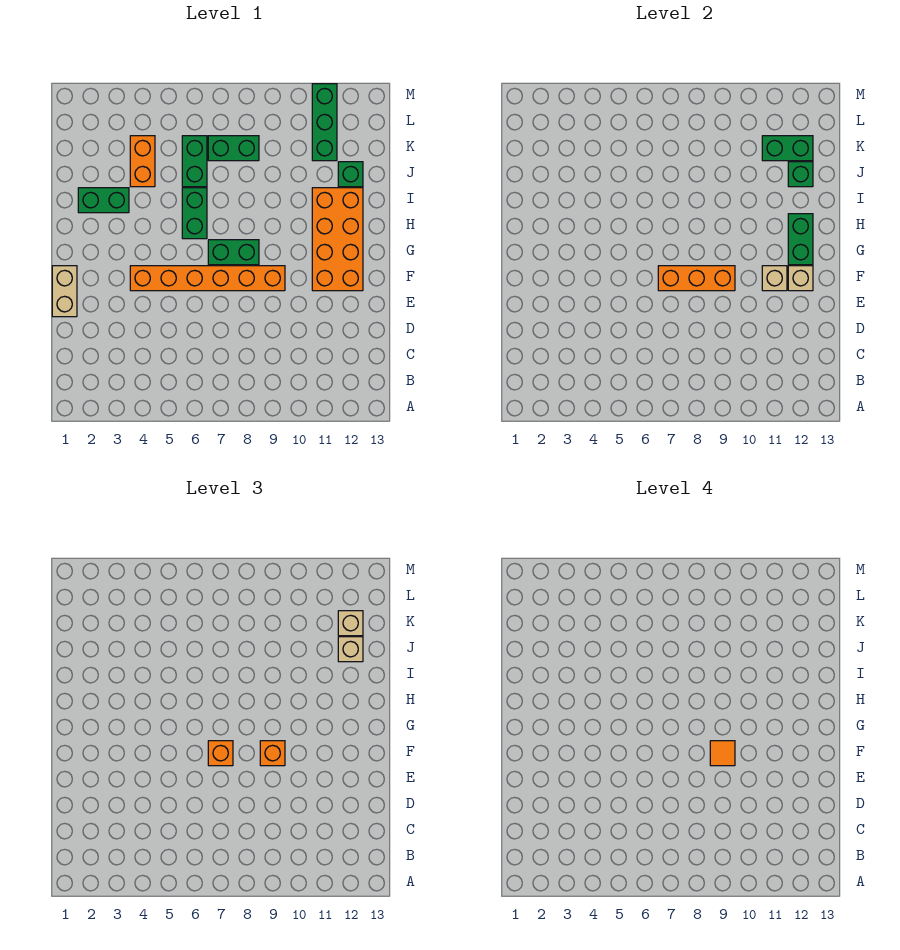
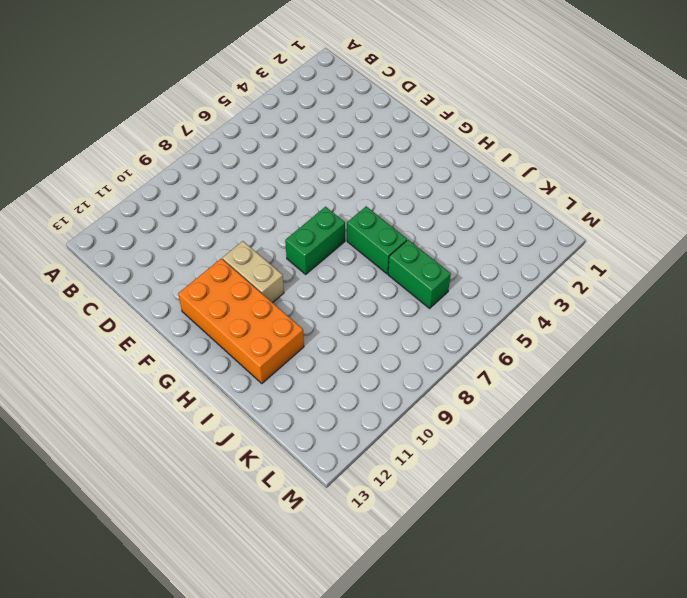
tan 1x2 brick [222,241,284,303] -> tan 1x2 brick moved to [52,266,77,317]
none -> orange 1x6 brick [130,266,285,291]
none -> green 1x2 brick [78,188,129,213]
none -> orange 1x2 brick [130,136,155,187]

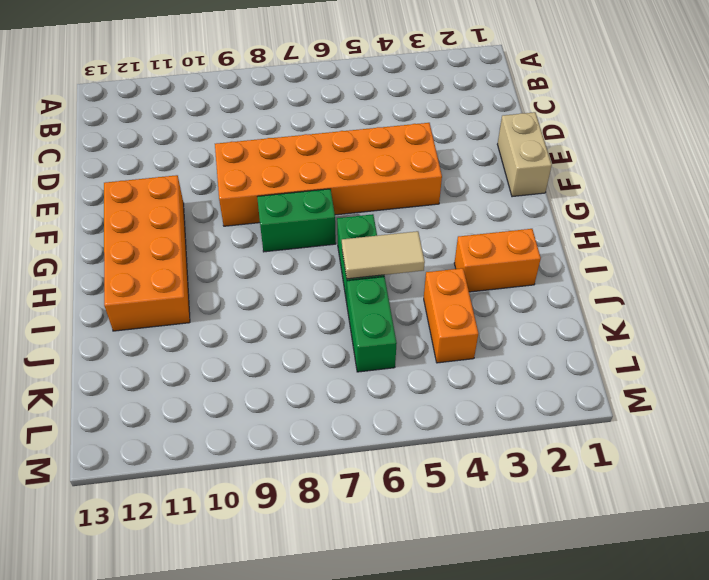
orange 2x6 brick [215,123,442,226] -> orange 1x6 brick [130,266,285,291]
orange 1x2 brick [454,229,541,292] -> green 1x2 brick [78,188,129,213]
tan 1x2 tile [342,231,425,279] -> none
none -> green 1x1 brick [338,162,363,187]
none -> green 1x2 brick [208,136,259,161]
none -> green 1x3 brick [312,84,337,161]

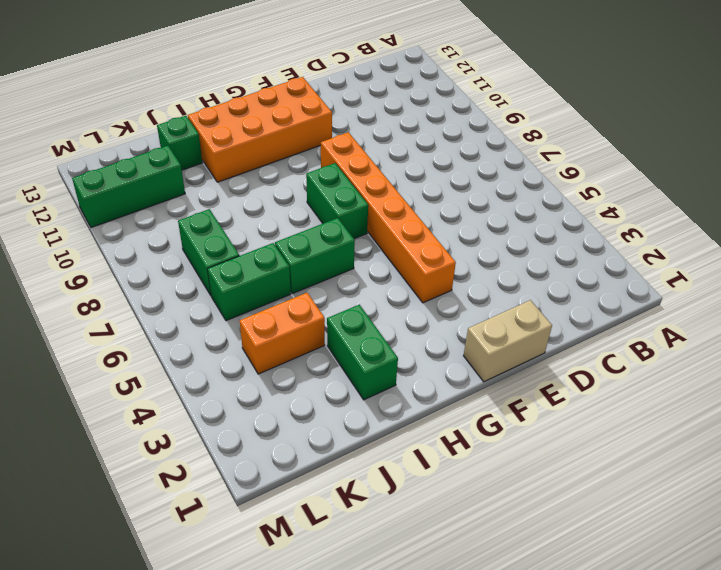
none -> orange 1x3 brick [658,266,735,291]
none -> tan 1x1 brick [762,266,787,291]
none -> tan 1x1 brick [788,266,813,291]

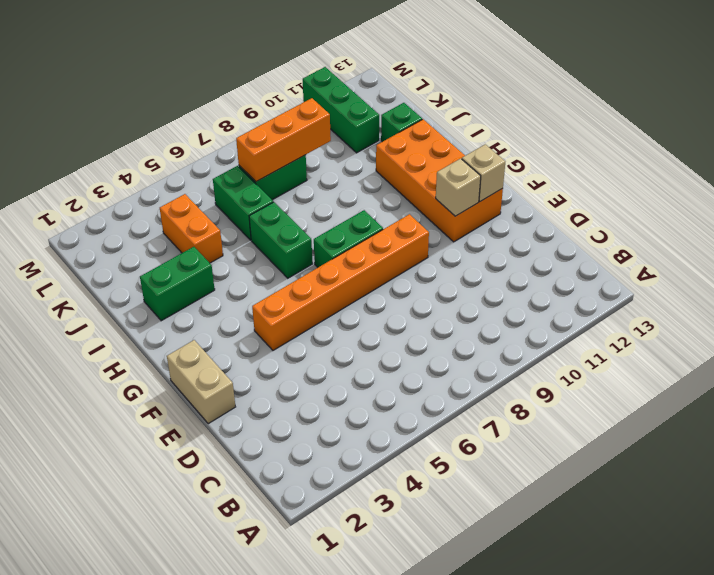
orange 1x3 brick [236,98,331,182] -> orange 1x3 brick moved to [658,266,735,291]
none -> green 1x2 brick [788,214,813,265]
none -> green 1x1 brick [788,162,813,187]
none -> green 1x2 brick [762,136,813,161]

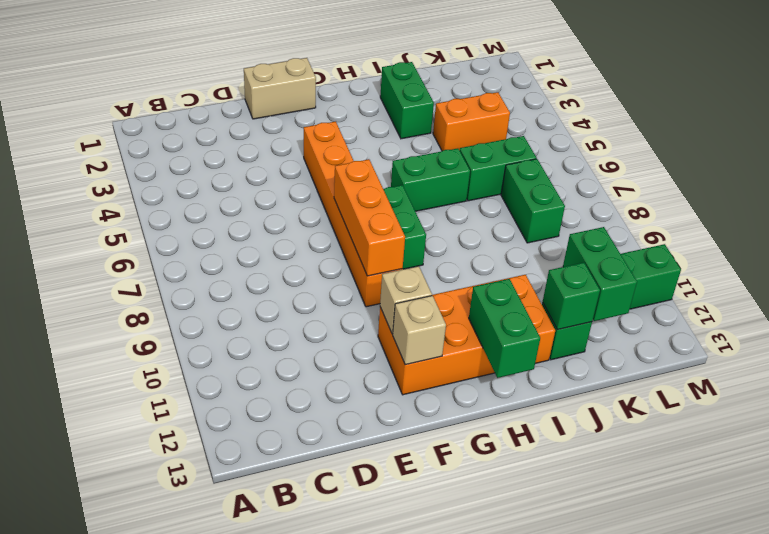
green 1x2 brick [469,279,540,378] -> green 1x2 brick turned to [788,214,813,265]
none -> orange 1x1 brick [208,741,233,766]
none -> orange 1x1 brick [260,741,285,766]
none -> tan 1x1 brick [338,637,363,662]

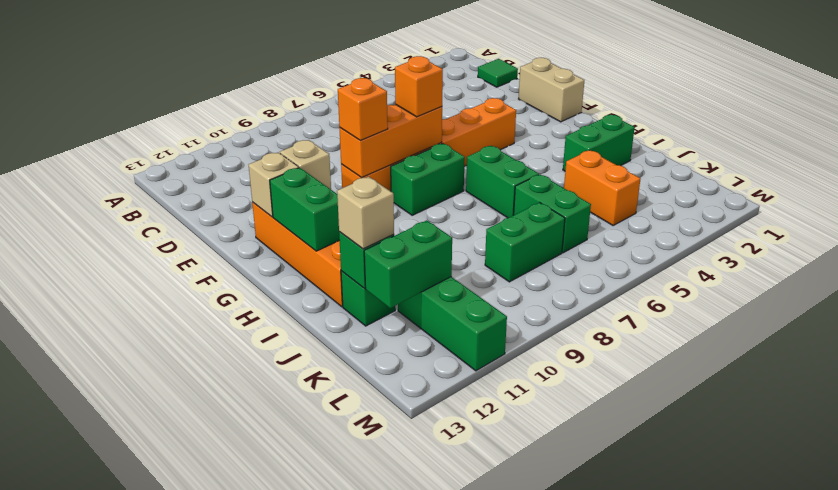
green 1x1 tile [478,59,518,87] -> none
none -> tan 1x1 brick [338,611,363,636]
none -> orange 1x1 tile [710,741,735,766]

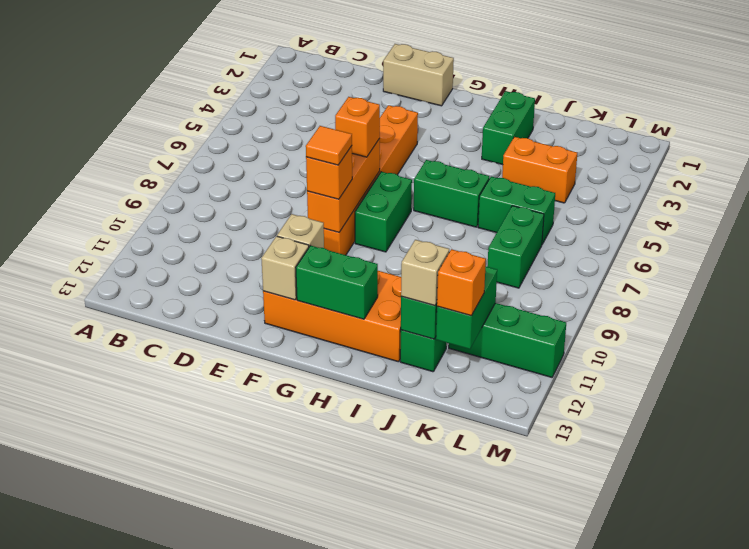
orange 1x1 brick [437,249,486,316] -> tan 1x1 brick [338,611,363,636]

